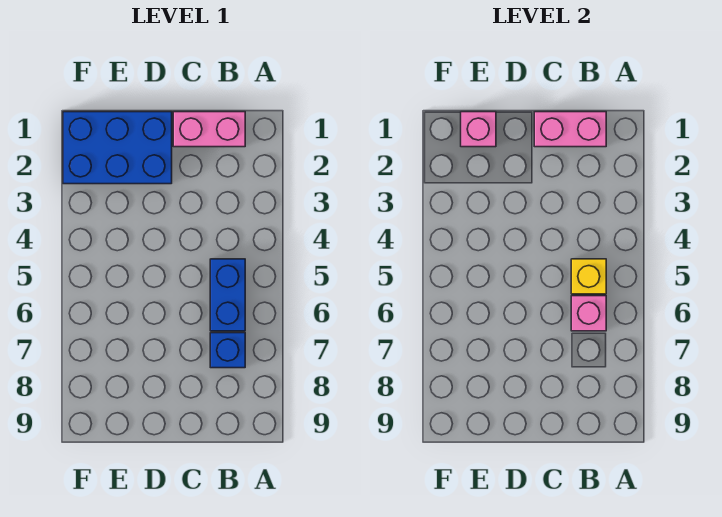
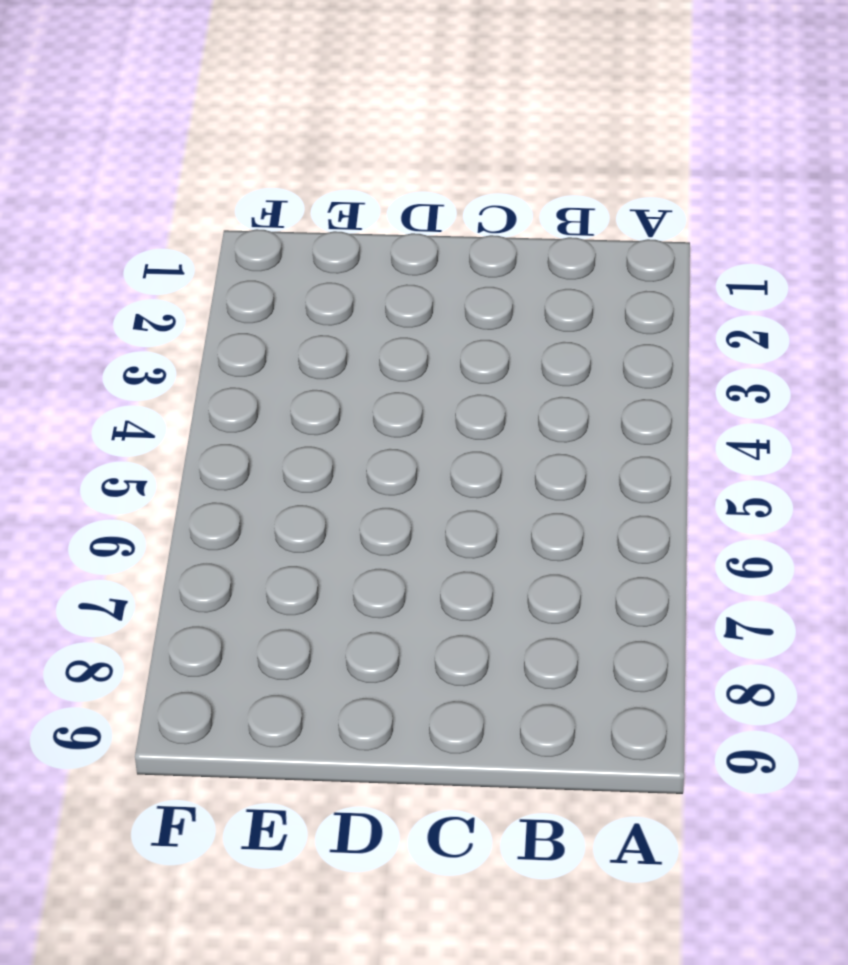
none -> pink 1x2 brick [173,112,245,147]
none -> blue 1x2 brick [210,259,245,331]

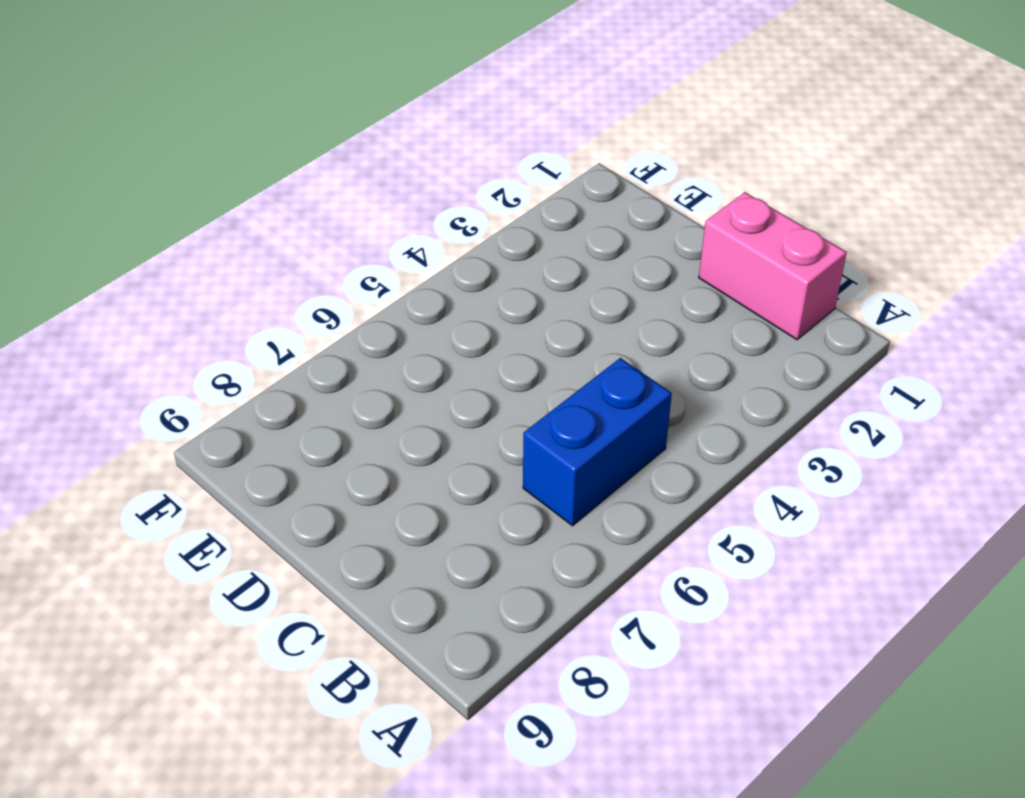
none -> blue 1x1 brick [210,333,245,368]
none -> blue 2x3 brick [63,112,172,184]

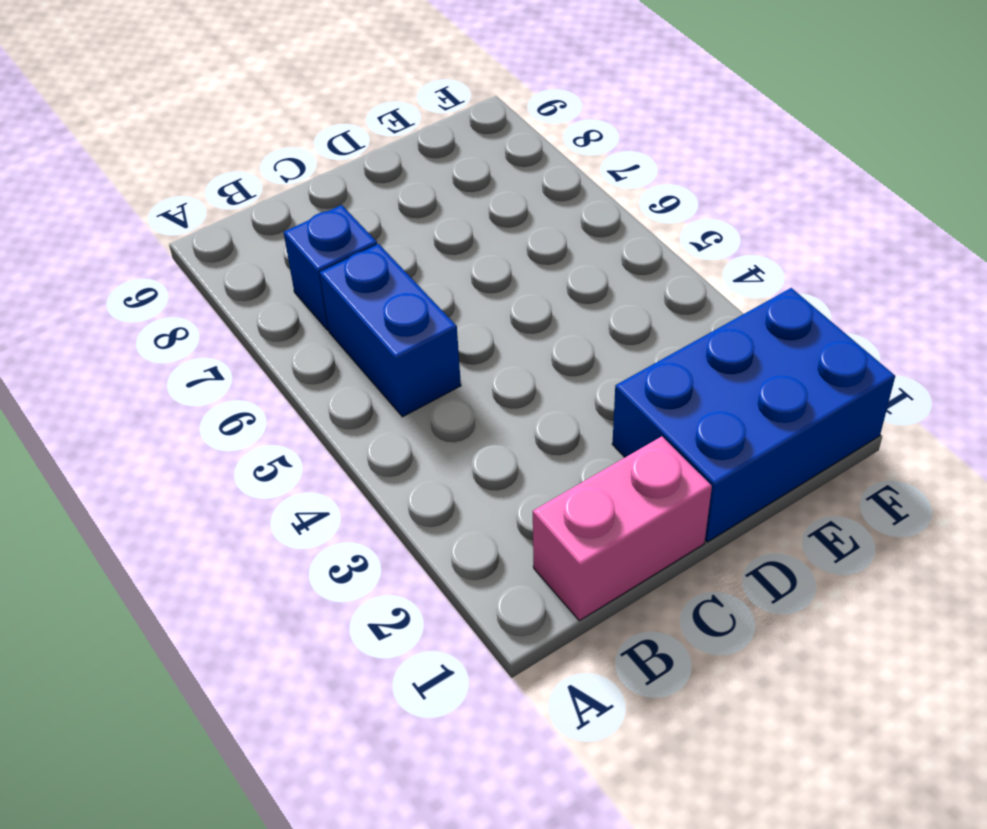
none -> pink 1x2 brick [534,112,606,147]
none -> yellow 1x1 brick [571,259,606,294]

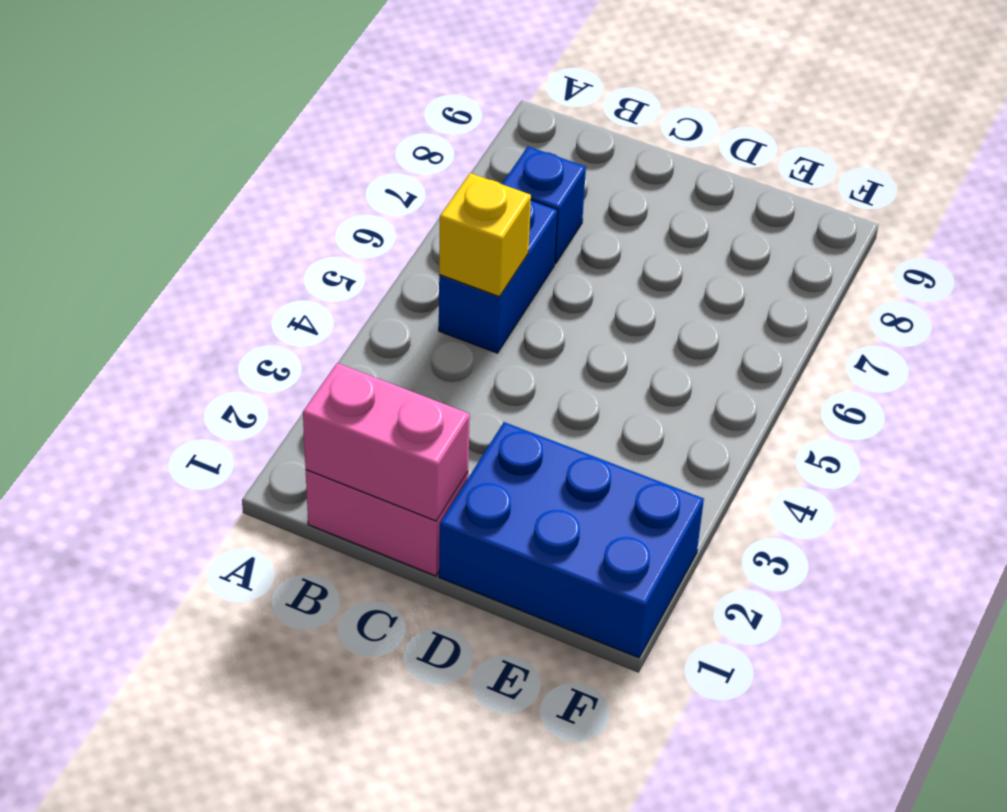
none -> pink 1x1 brick [571,296,606,331]
none -> pink 1x1 brick [461,112,496,147]

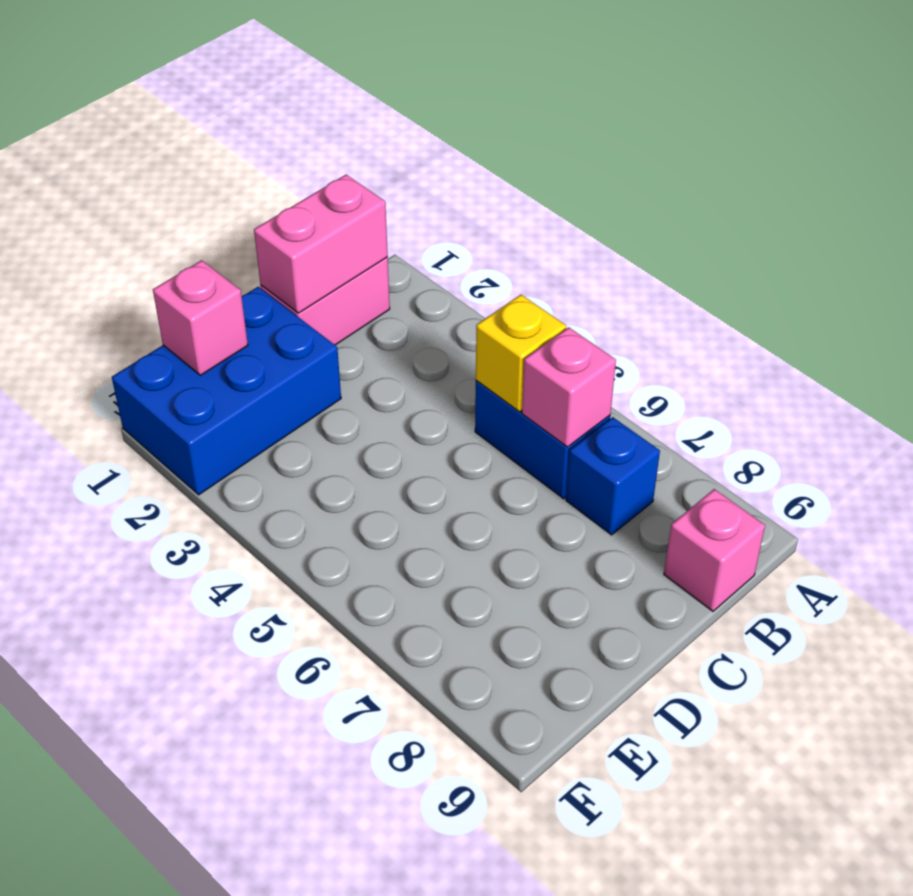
pink 1x1 brick [664,489,765,611] -> none

